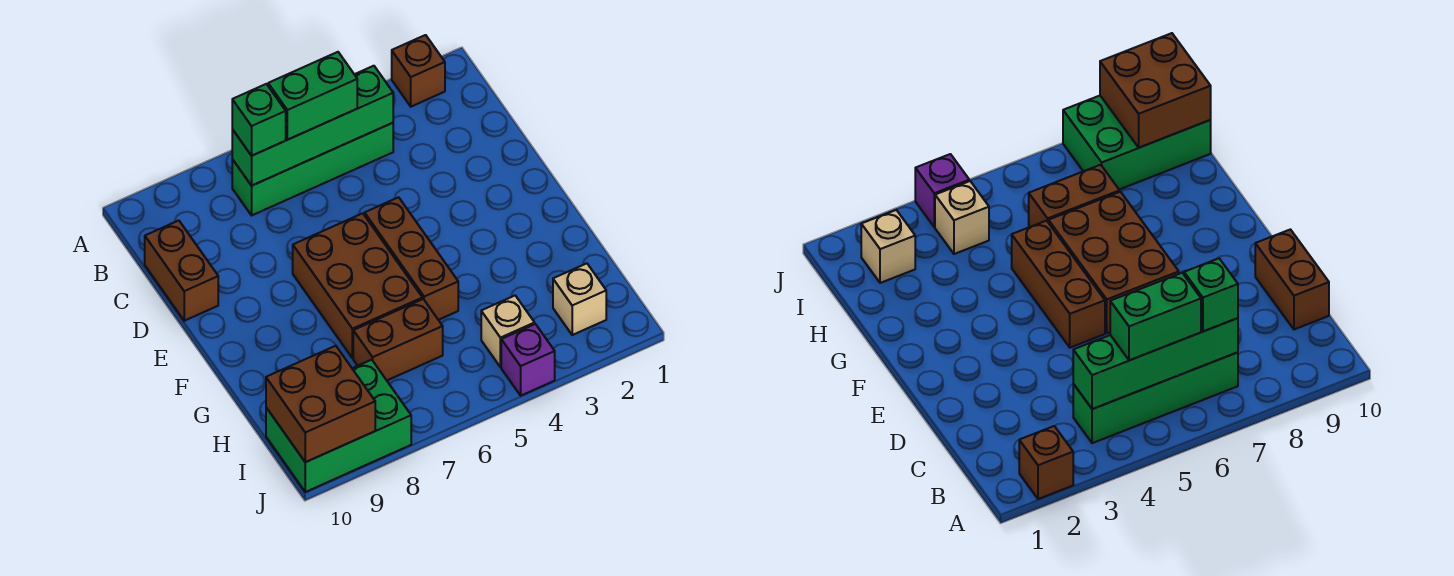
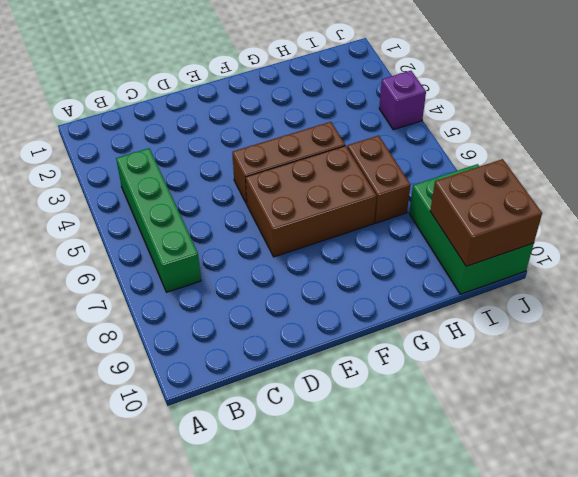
none -> brown 1x1 brick [392,35,445,107]
none -> brown 1x2 brick [145,221,218,321]
none -> tan 1x1 brick [553,263,606,335]

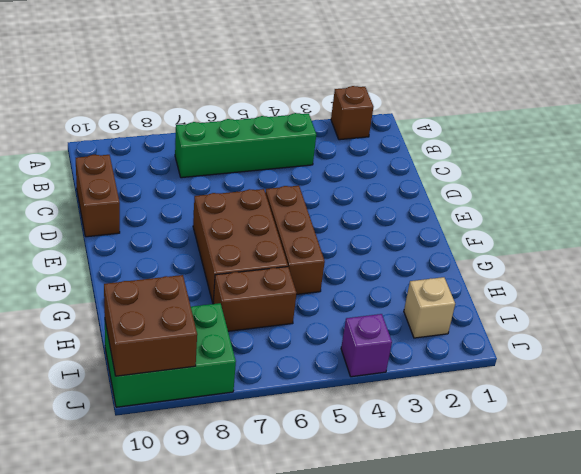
none -> tan 1x1 brick [481,296,535,367]
none -> green 1x4 brick [232,66,393,186]
none -> green 1x2 brick [268,52,357,140]

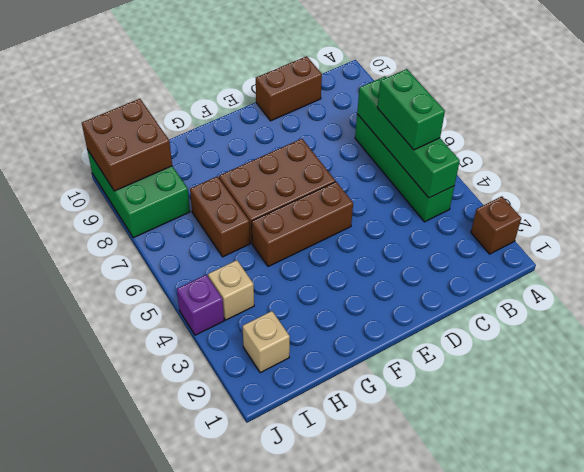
none -> green 1x1 brick [232,84,286,156]

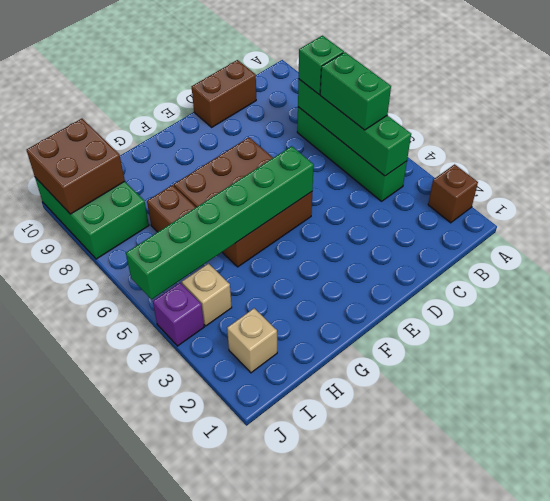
green 1x6 brick [126,146,314,300] -> none

